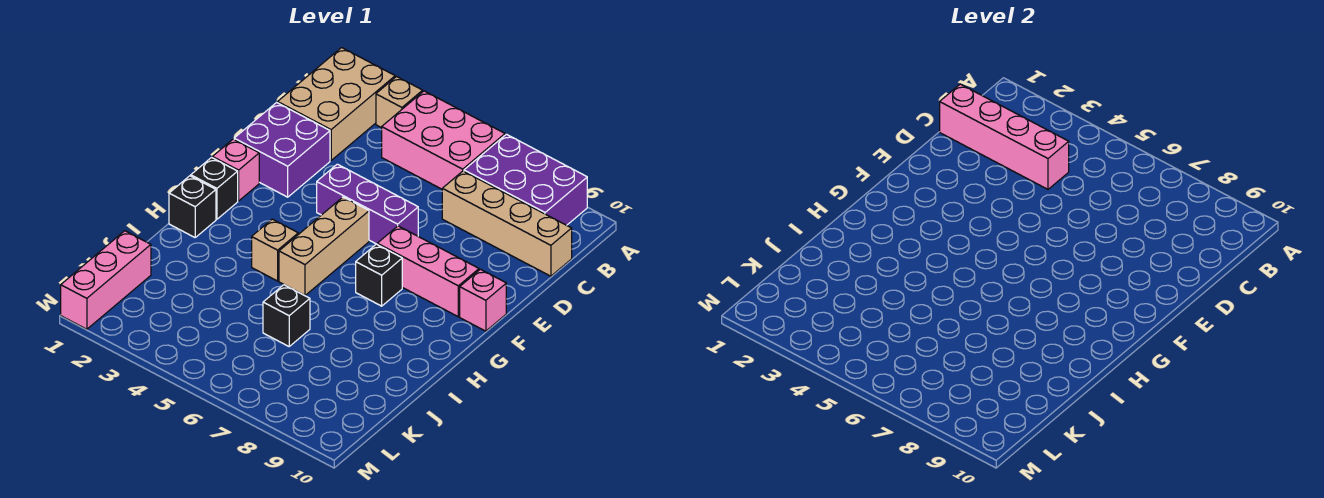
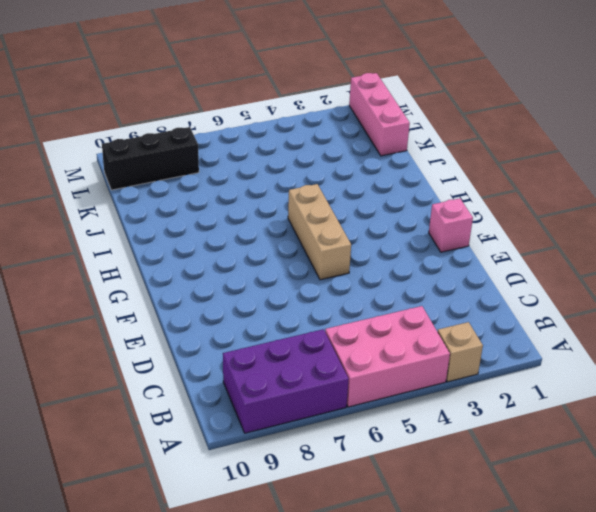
black 1x3 brick [102,127,199,190] -> none
none -> tan 2x3 brick [278,48,395,160]
none -> tan 1x4 brick [442,171,572,276]
none -> purple 2x2 brick [234,103,330,197]

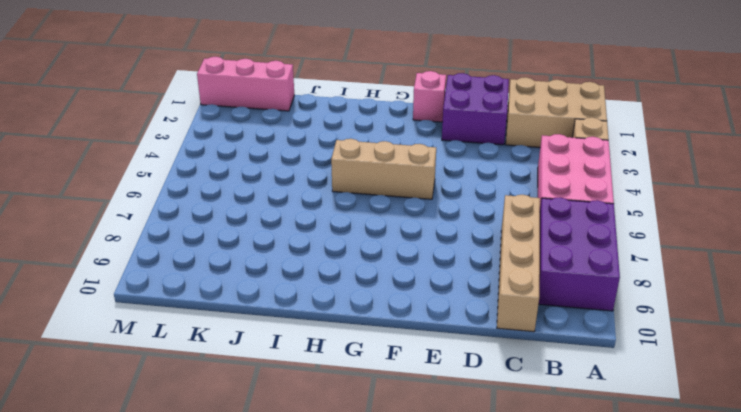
none -> purple 1x3 brick [317,164,418,244]
none -> pink 1x3 brick [377,226,479,317]
none -> pink 1x1 brick [460,269,506,331]

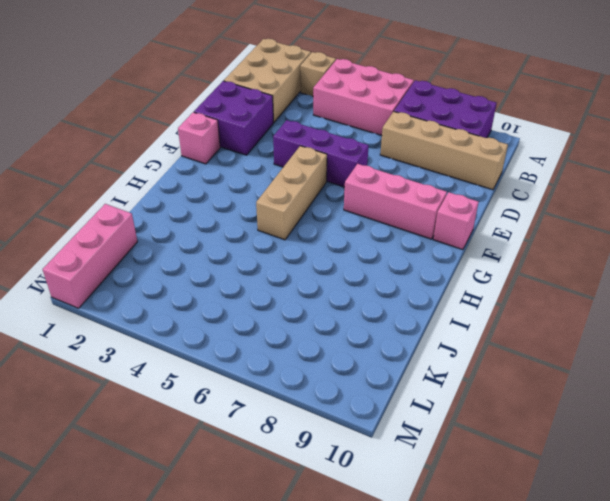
none -> black 1x1 brick [191,158,238,219]
none -> black 1x1 brick [356,244,402,306]
none -> black 1x1 brick [169,176,216,237]

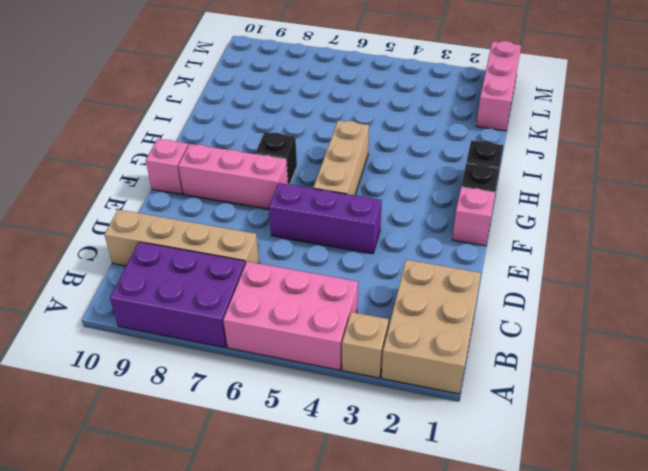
none -> purple 2x2 brick [234,103,330,197]
none -> tan 1x1 brick [252,219,298,281]
none -> black 1x1 brick [263,285,310,346]

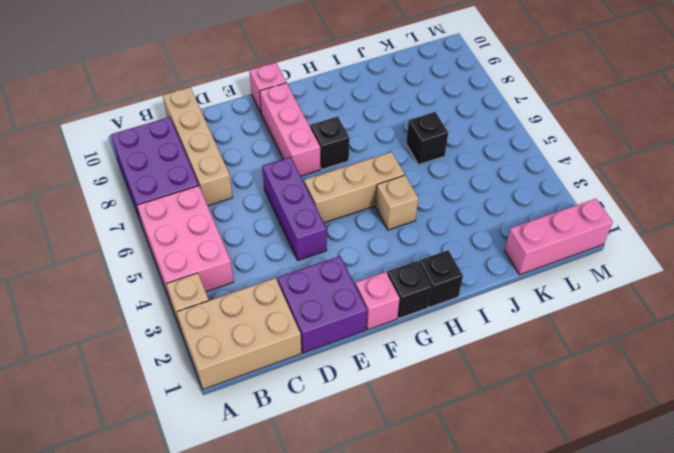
none -> pink 1x4 brick [940,84,1069,189]

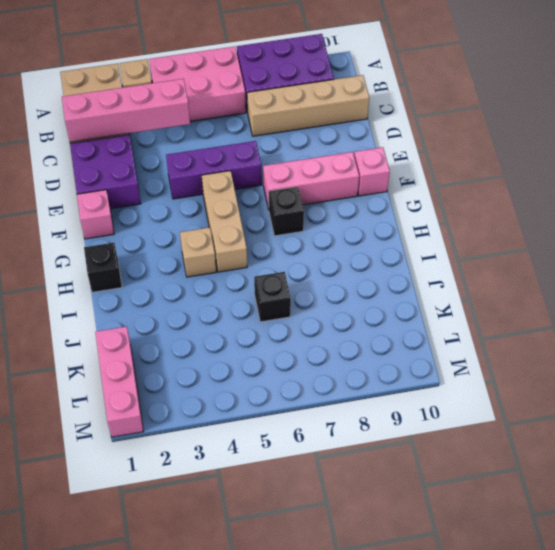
none -> black 1x1 brick [191,158,238,219]

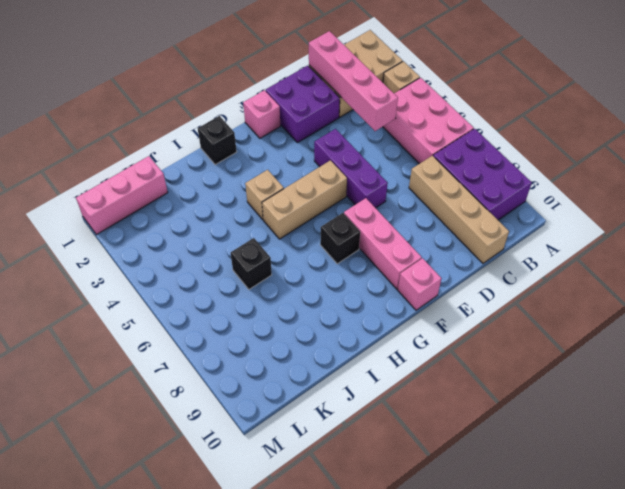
none -> black 1x1 brick [191,158,238,219]

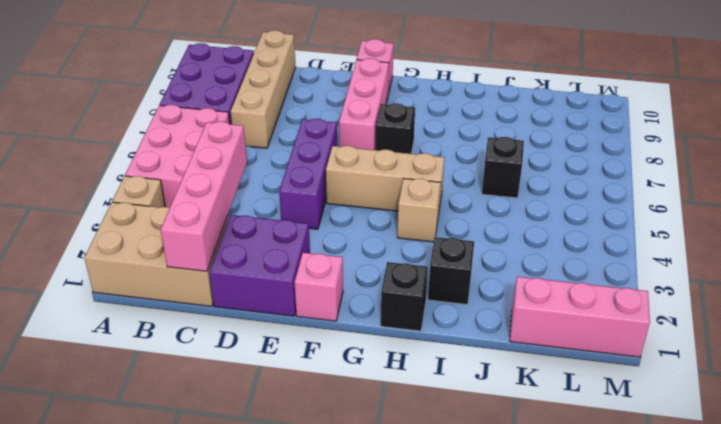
black 1x1 brick [428,237,474,305] -> black 1x1 brick moved to [191,158,238,219]

